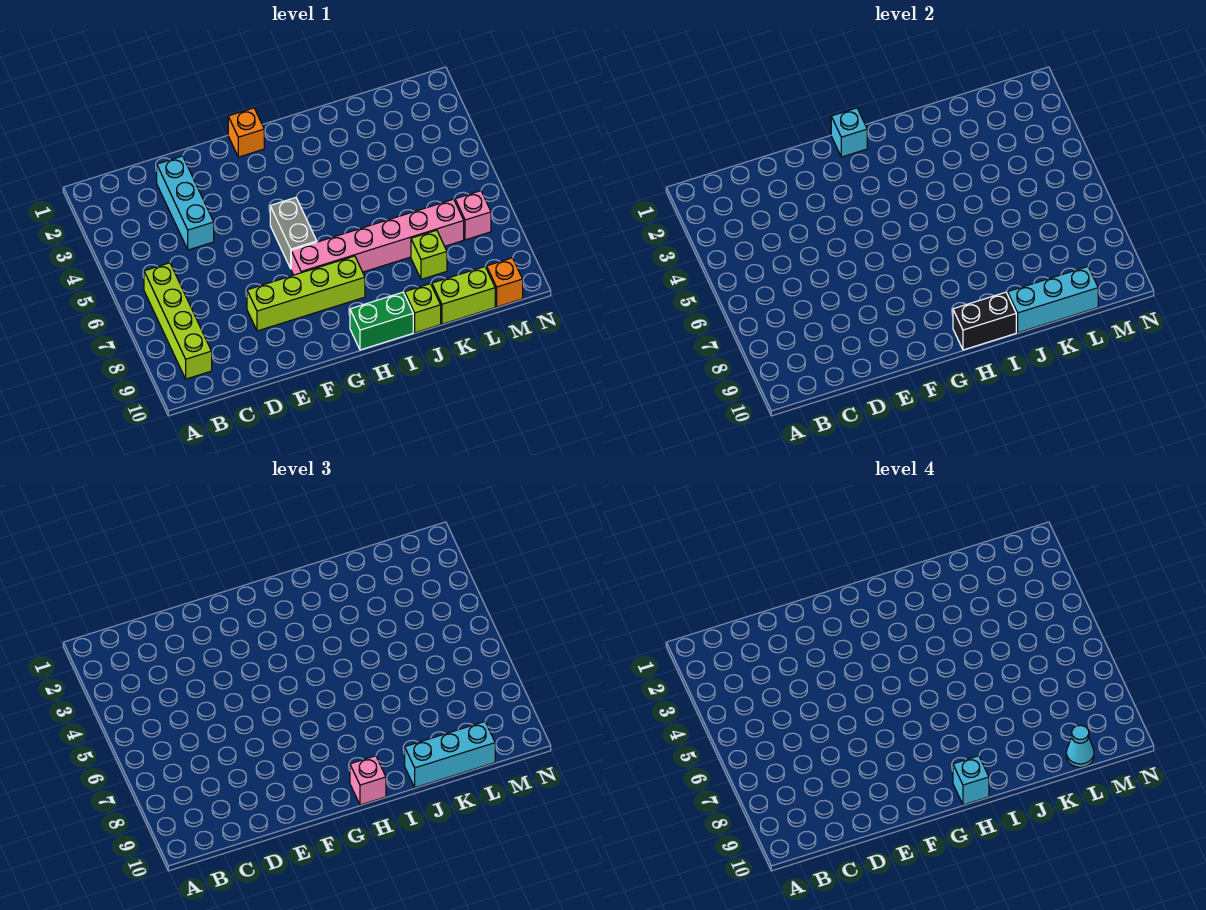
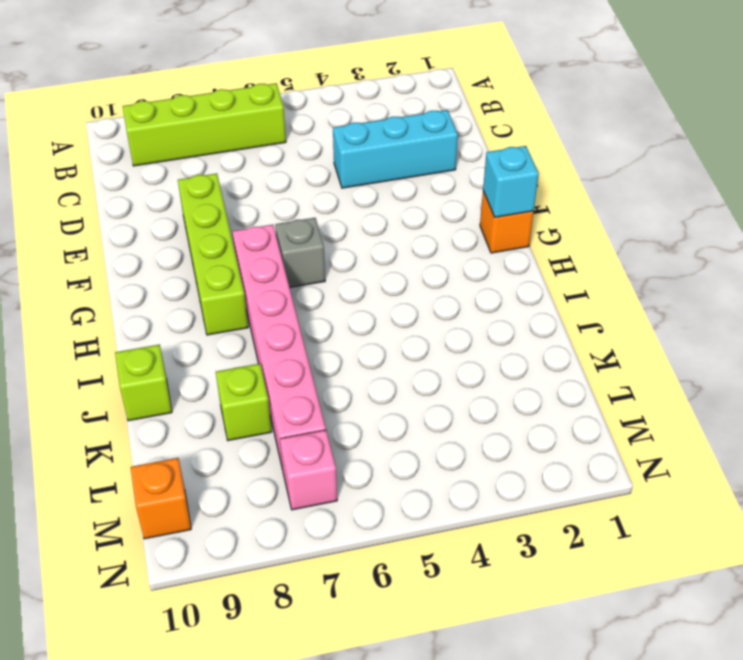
grey 1x1 brick [275,218,325,288] -> grey 1x2 brick [270,198,317,268]
none -> green 1x2 brick [350,292,413,350]
none -> lime 1x2 brick [432,267,495,324]
none -> black 1x2 brick [953,292,1016,350]

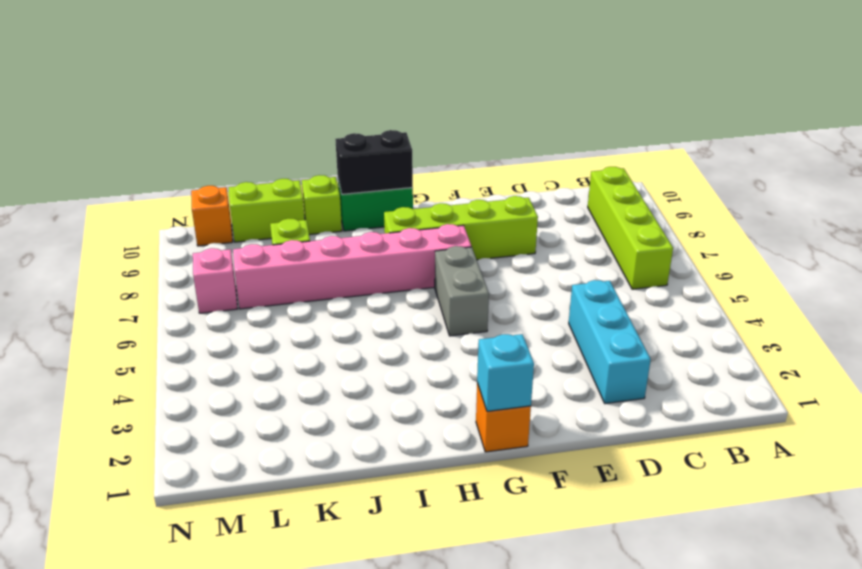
none -> cyan 1x3 brick [1008,267,1098,333]
none -> pink 1x1 brick [350,756,386,805]
none -> cyan 1x3 brick [405,722,495,788]

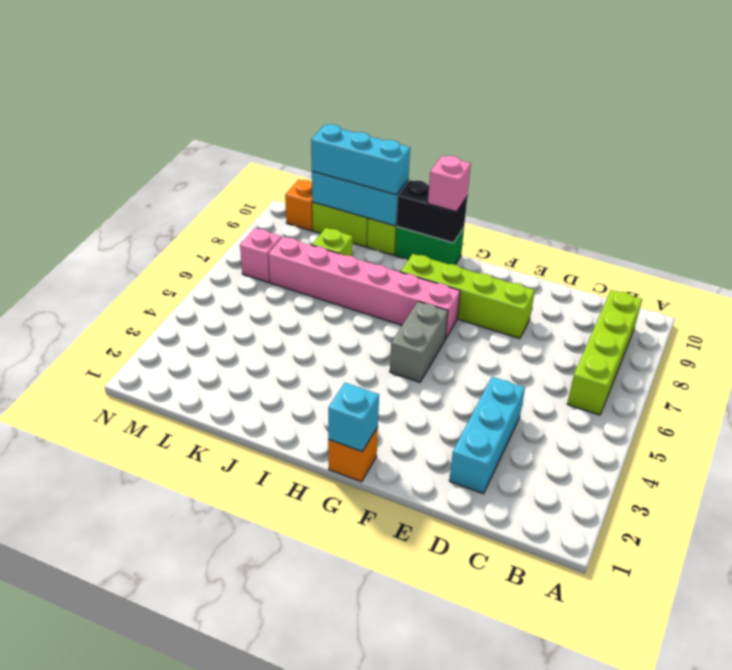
none -> cyan 1x1 brick [953,756,989,805]
none -> cyan 1x1 cone [1066,725,1094,767]

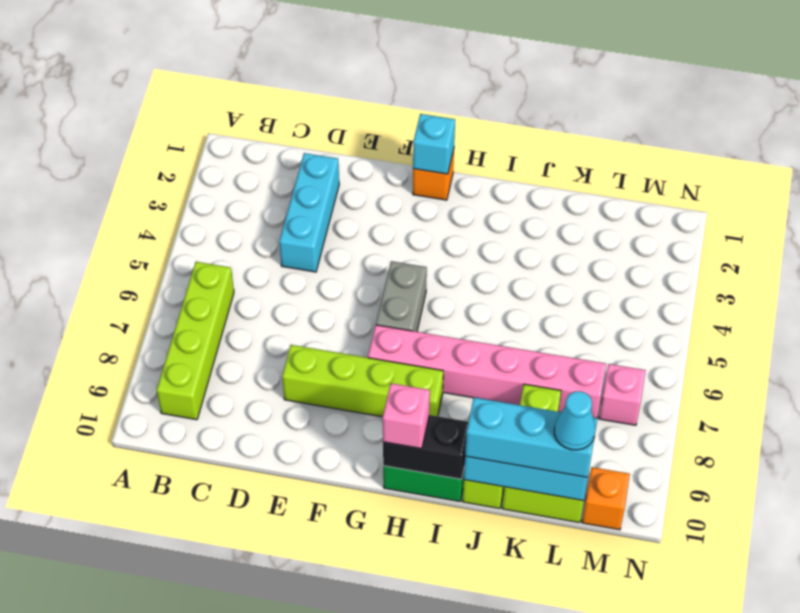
none -> cyan 1x1 brick [953,756,989,805]

